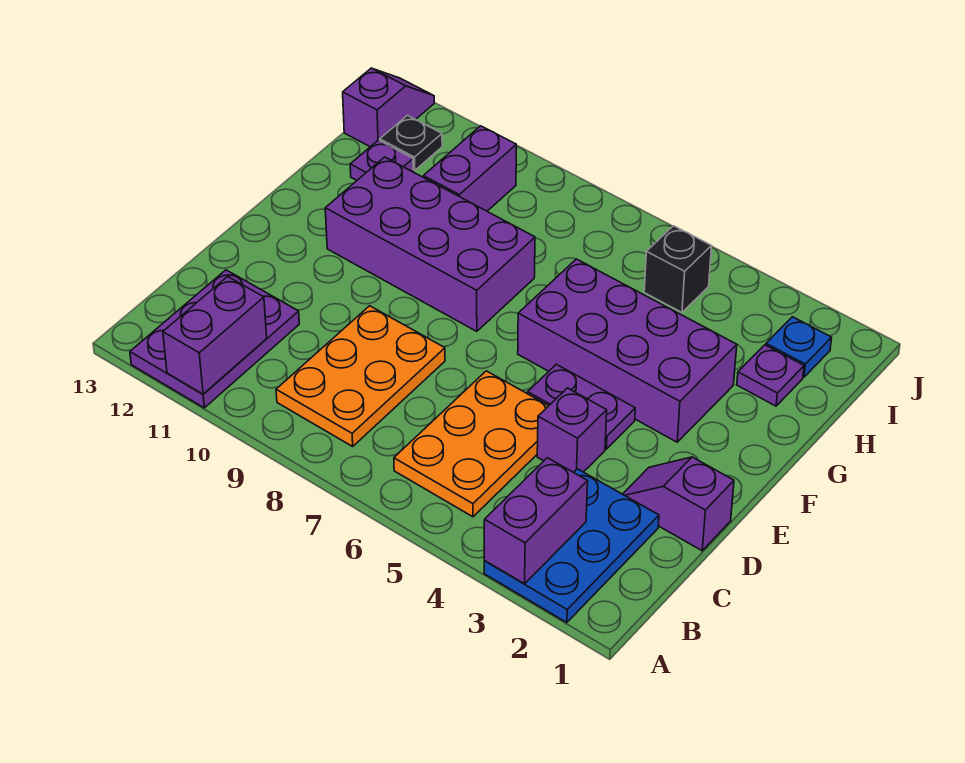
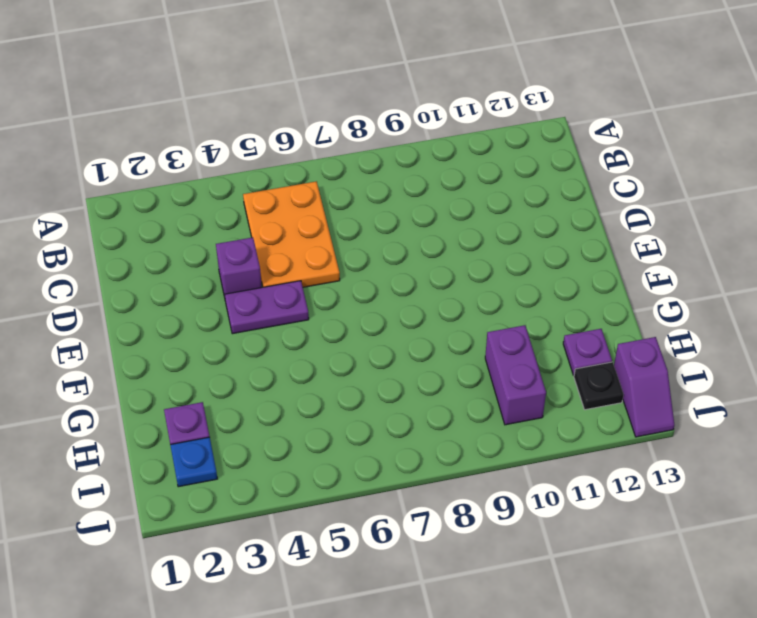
none -> blue 2x3 plate [484,469,659,623]
none -> purple 2x3 plate [130,270,299,408]
none -> orange 2x3 plate [276,306,445,446]

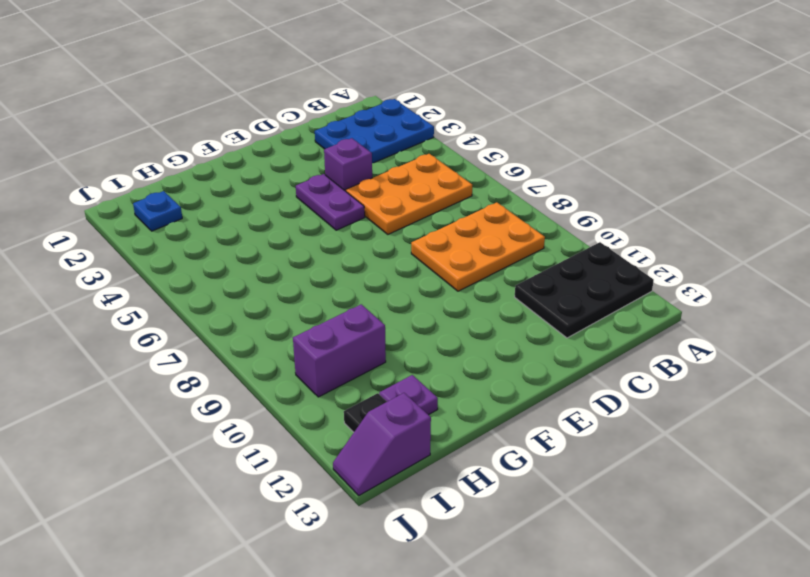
black 2x3 plate [515,242,654,338] -> purple 2x3 plate [130,270,299,408]
none -> purple 1x2 slope [623,457,734,551]
none -> purple 2x4 brick [518,259,737,442]
none -> purple 2x4 brick [325,157,535,331]

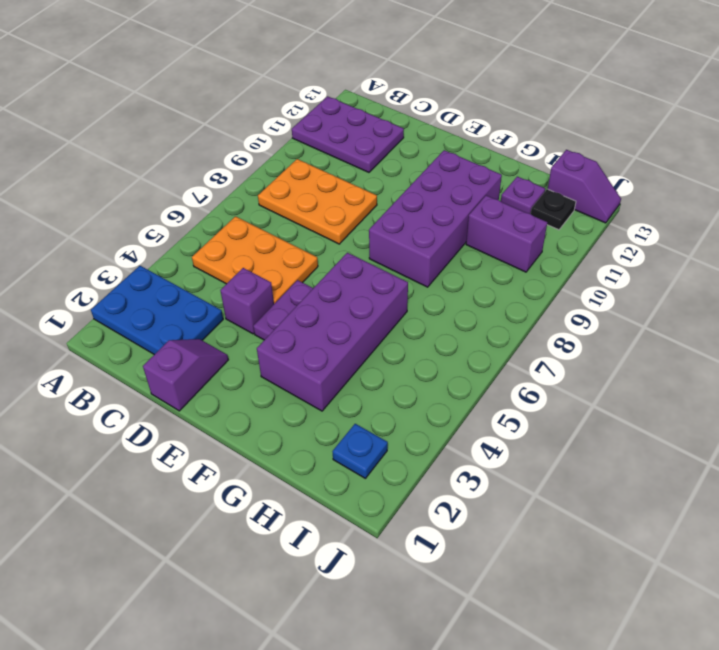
none -> purple 1x1 plate [737,345,804,406]
none -> black 1x1 brick [644,226,712,312]
none -> purple 1x2 brick [484,458,588,584]

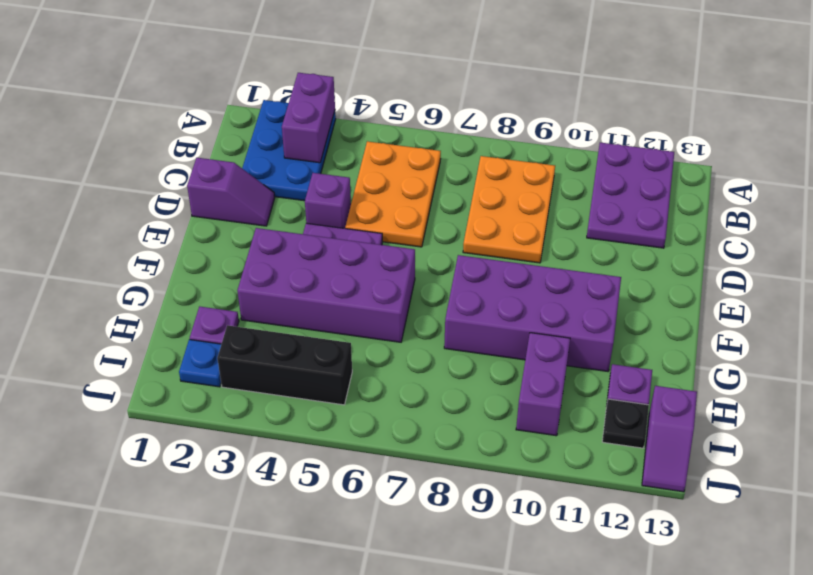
black 1x3 brick [217,325,352,405] -> black 1x1 brick [644,226,712,312]
none -> purple 1x2 brick [163,276,267,394]

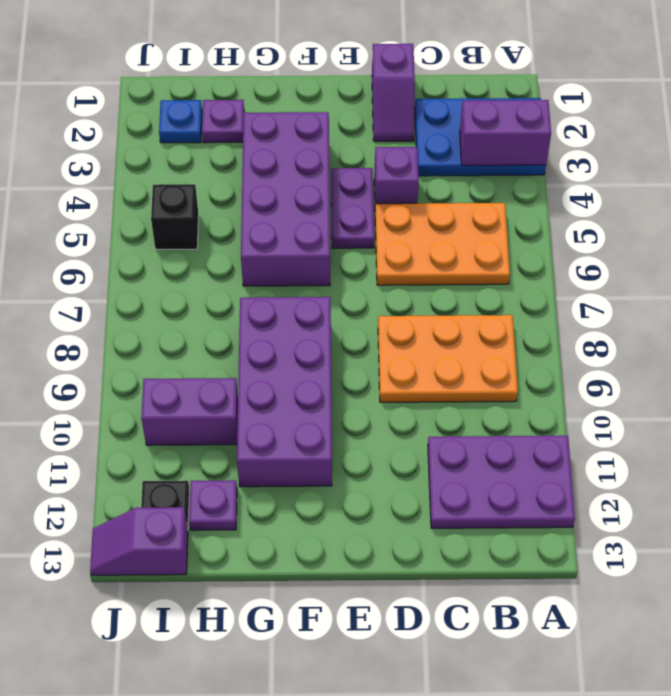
none -> purple 1x2 brick [163,276,267,394]

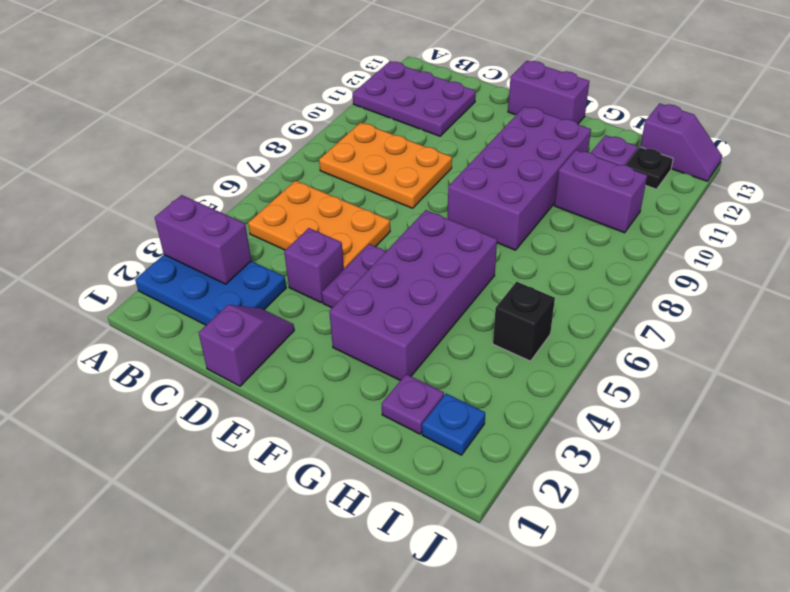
purple 1x2 brick [508,61,590,124] -> purple 1x2 brick moved to [163,276,267,394]

